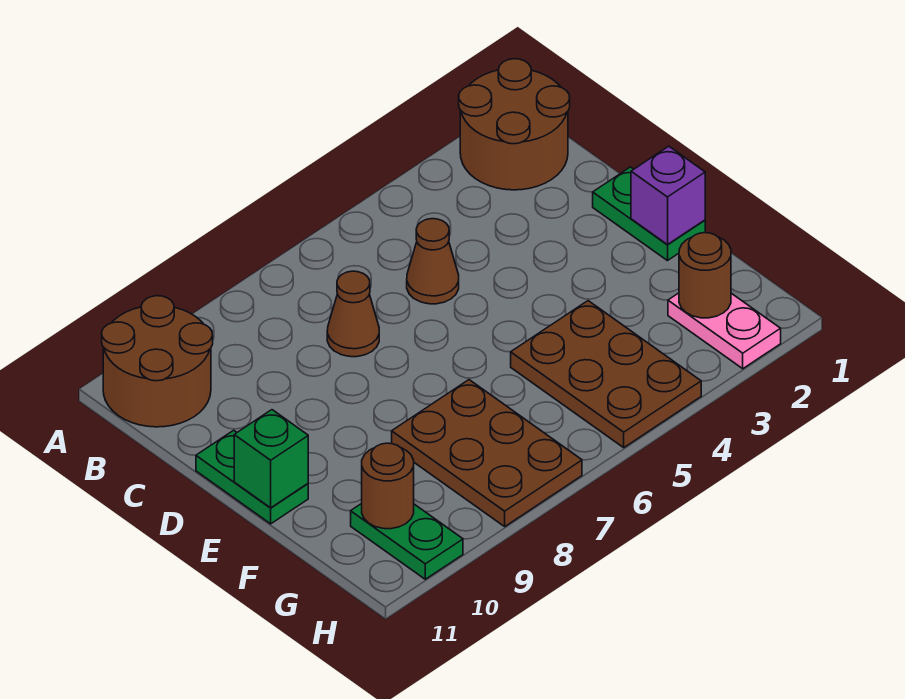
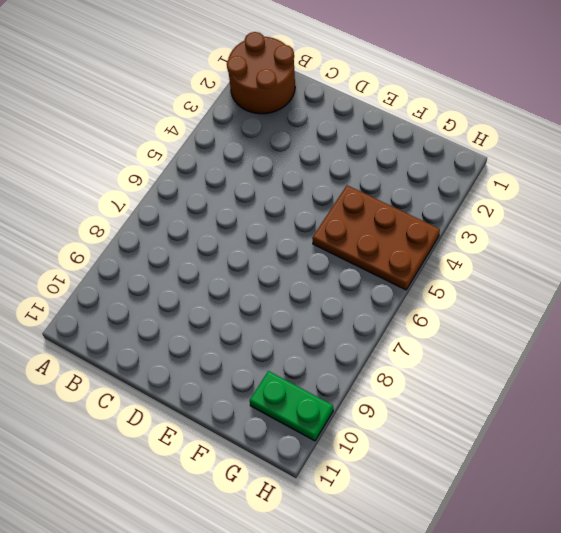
none -> brown 2x2 round brick [102,296,213,427]
none -> brown 1x1 cone [407,219,459,304]
none -> brown 1x1 cone [327,271,379,357]

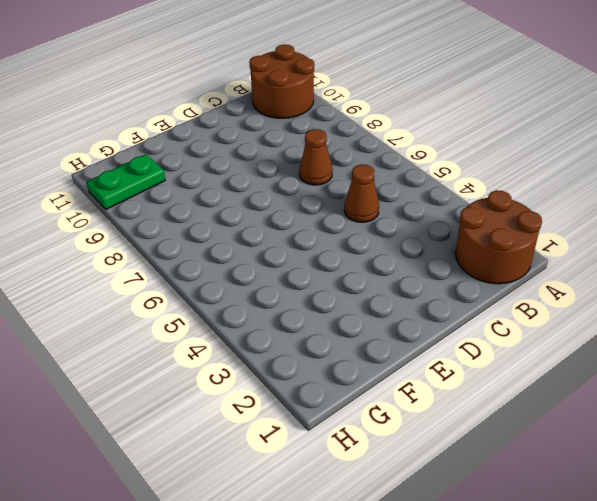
none -> green 1x2 plate [593,167,705,261]
none -> green 1x2 plate [196,430,308,524]
none -> brown 2x3 plate [511,301,701,447]

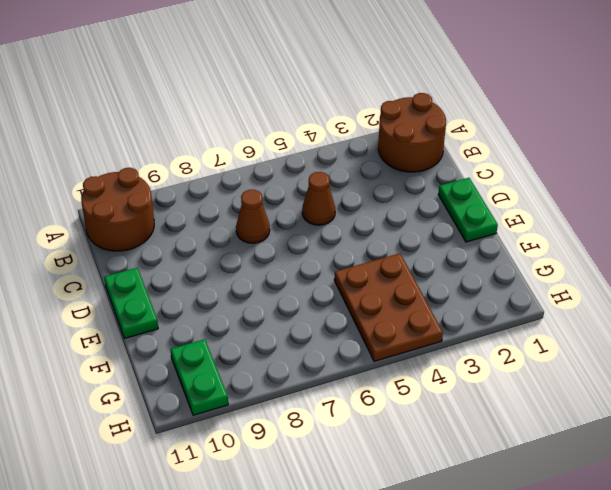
none -> brown 2x3 plate [392,380,582,526]
none -> pink 1x2 plate [668,293,781,369]
none -> purple 1x1 brick [631,146,705,244]

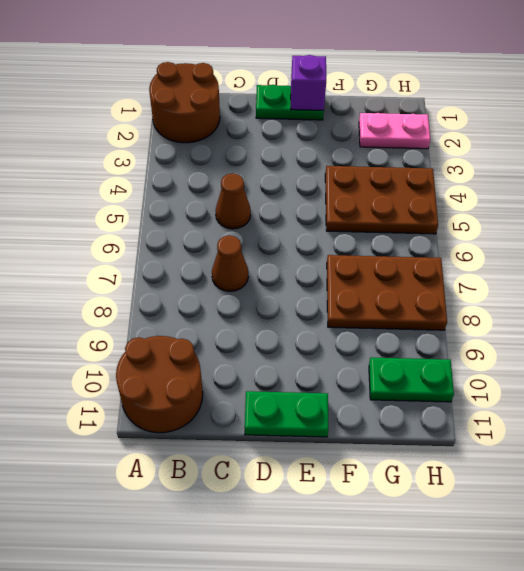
none -> green 1x1 brick [234,410,308,508]
none -> brown 1x1 round brick [679,233,731,318]
none -> brown 1x1 round brick [362,443,414,529]

